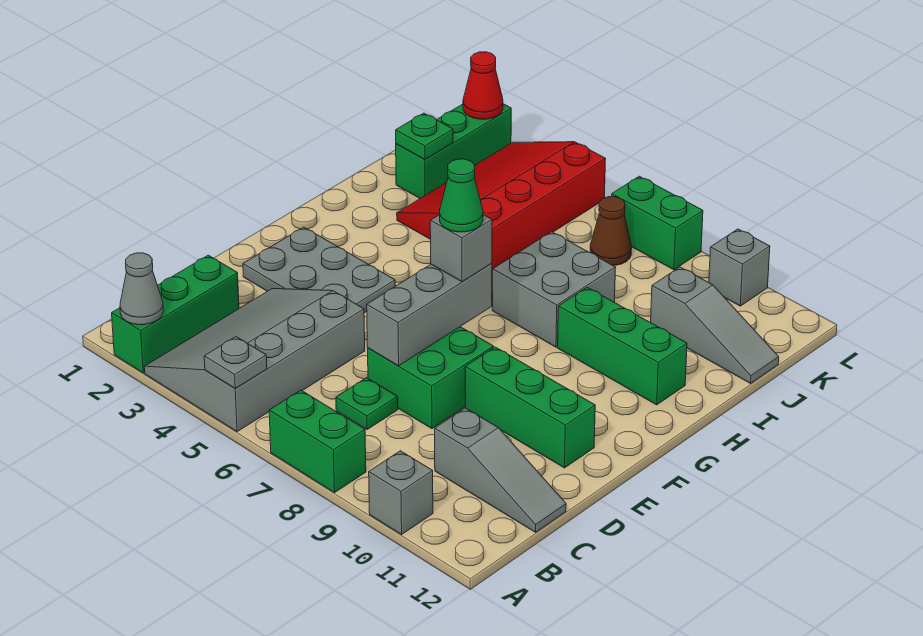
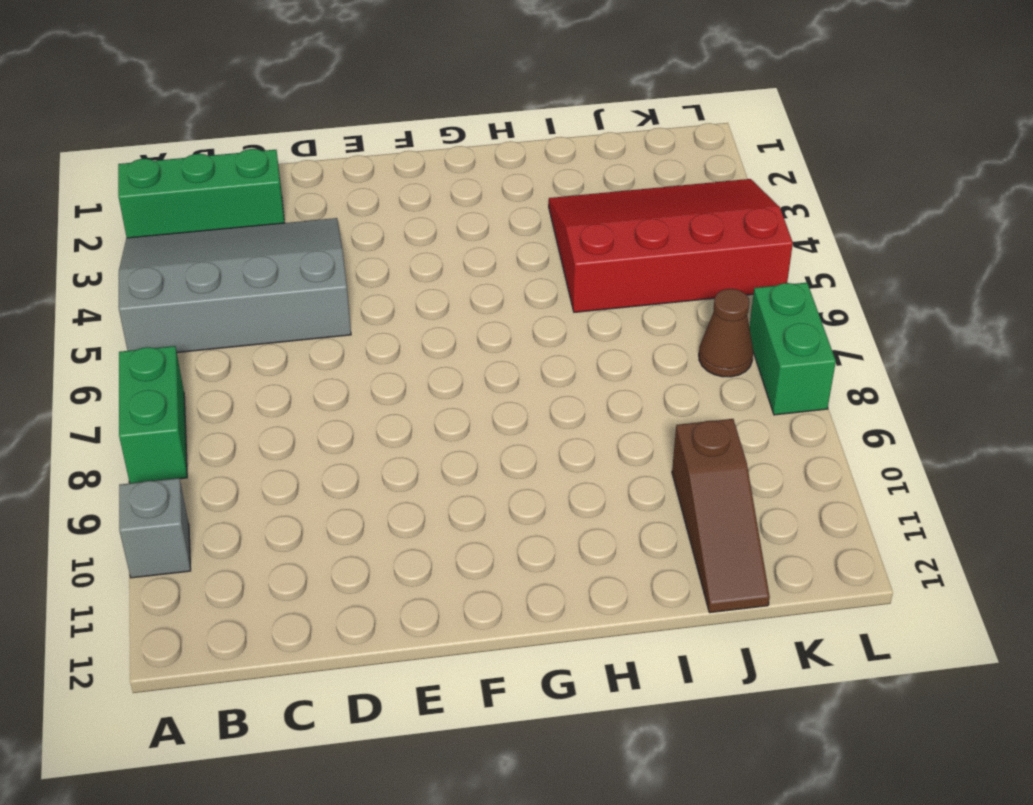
brown 1x3 slope [672,419,770,613] -> grey 1x3 slope [651,267,779,383]
none -> green 1x1 plate [336,378,398,430]
none -> grey 1x3 slope [435,408,566,532]
none -> green 2x2 brick [368,327,494,429]

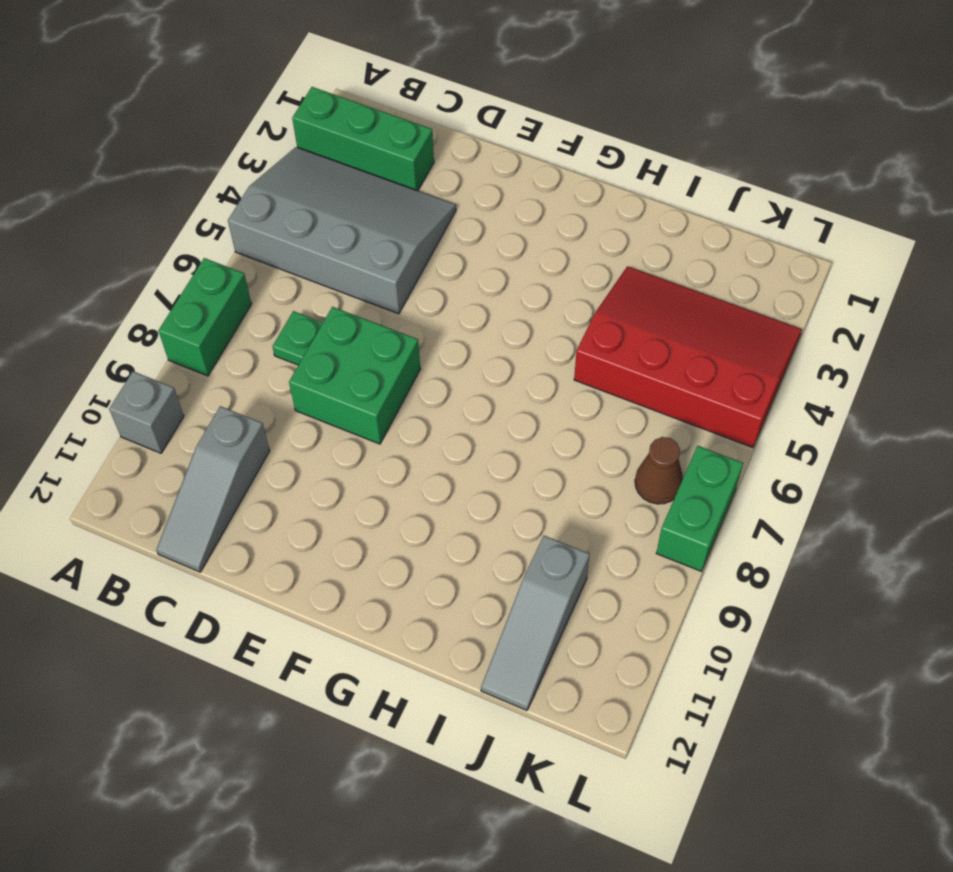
none -> grey 2x3 plate [243,227,395,313]
none -> green 1x3 brick [465,347,595,468]
none -> grey 2x2 brick [492,232,616,347]

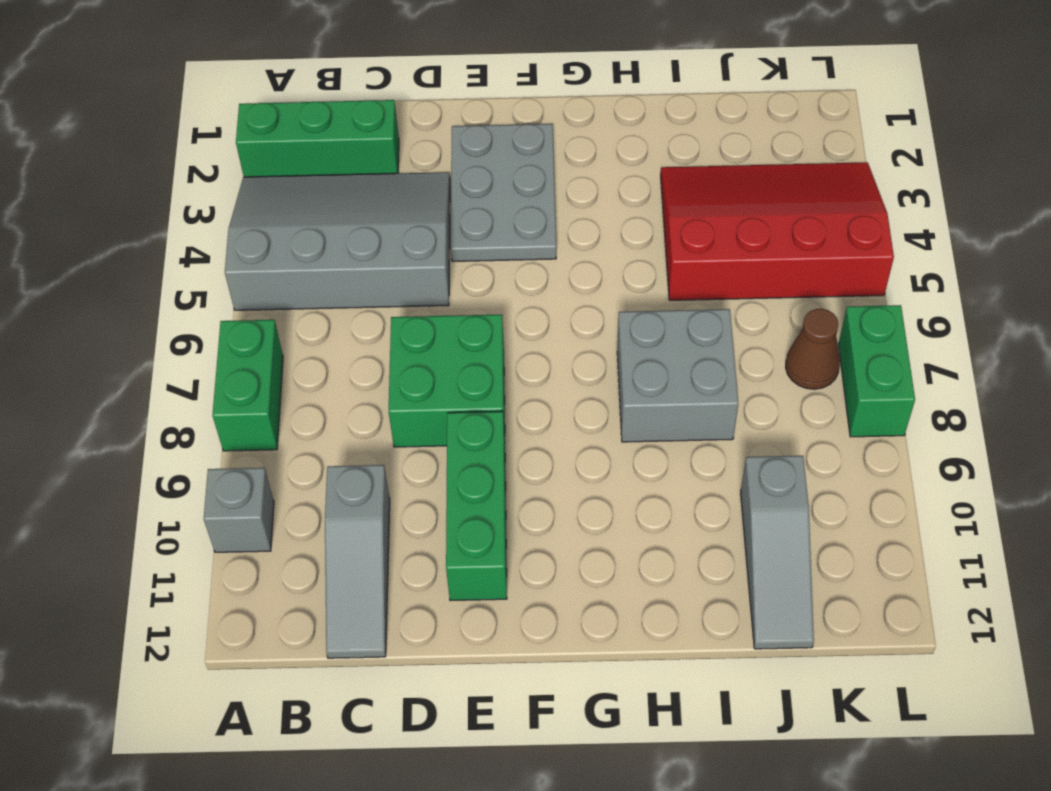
none -> green 1x1 plate [336,378,398,430]
none -> green 1x3 brick [558,287,687,405]
none -> green 1x3 brick [396,104,511,198]

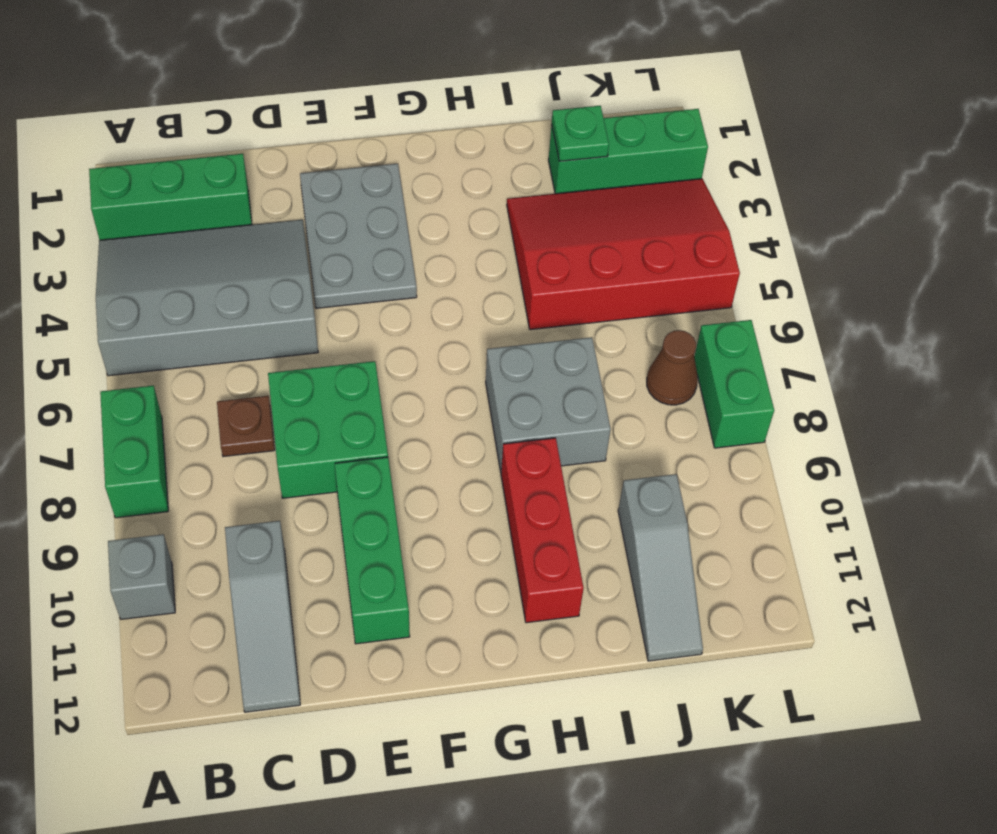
brown 1x1 plate [217,396,275,457] -> green 1x1 plate [336,378,398,430]
red 1x3 brick [501,438,584,623] -> green 1x3 brick [558,287,687,405]
none -> grey 1x1 brick [709,229,770,306]
none -> grey 1x1 cone [120,253,163,325]
none -> grey 1x1 plate [204,337,267,389]

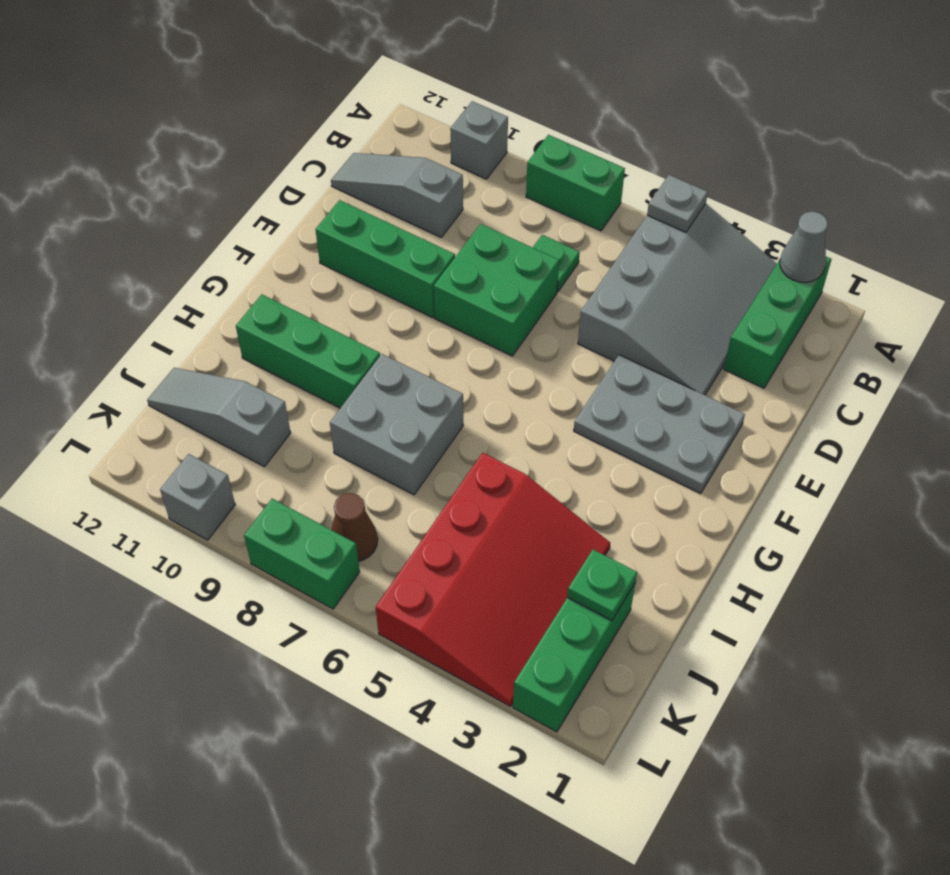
none -> grey 1x3 brick [367,263,492,366]
none -> red 1x1 cone [463,52,503,119]
none -> grey 1x1 brick [430,215,492,282]

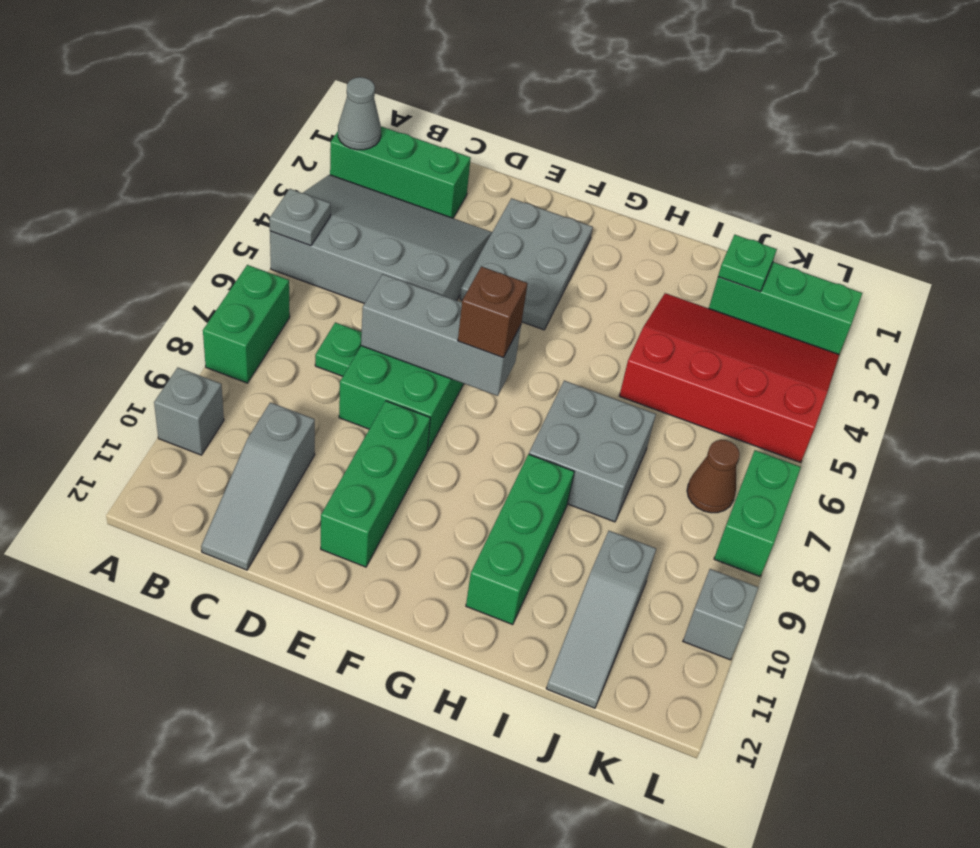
brown 1x1 brick [458,266,528,358] -> grey 1x1 brick [430,215,492,282]
none -> red 1x1 cone [463,52,503,119]
none -> green 1x1 cone [440,159,483,232]

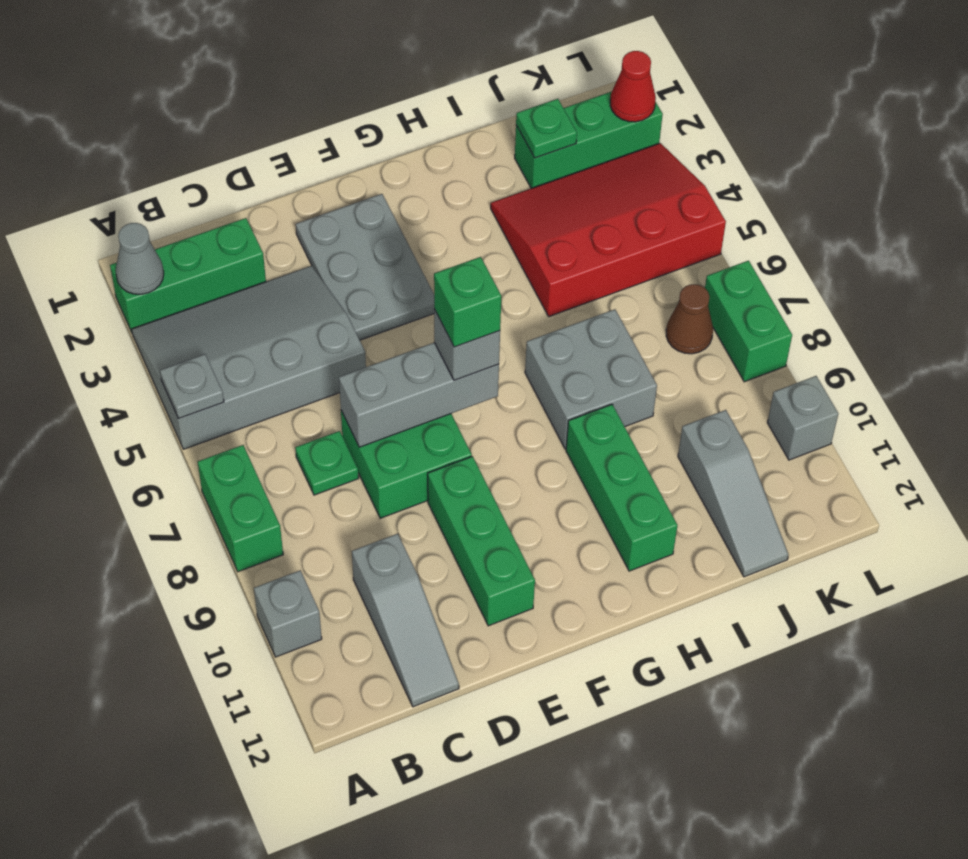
green 1x1 brick [434,257,501,347] -> green 1x1 cone [440,159,483,232]

